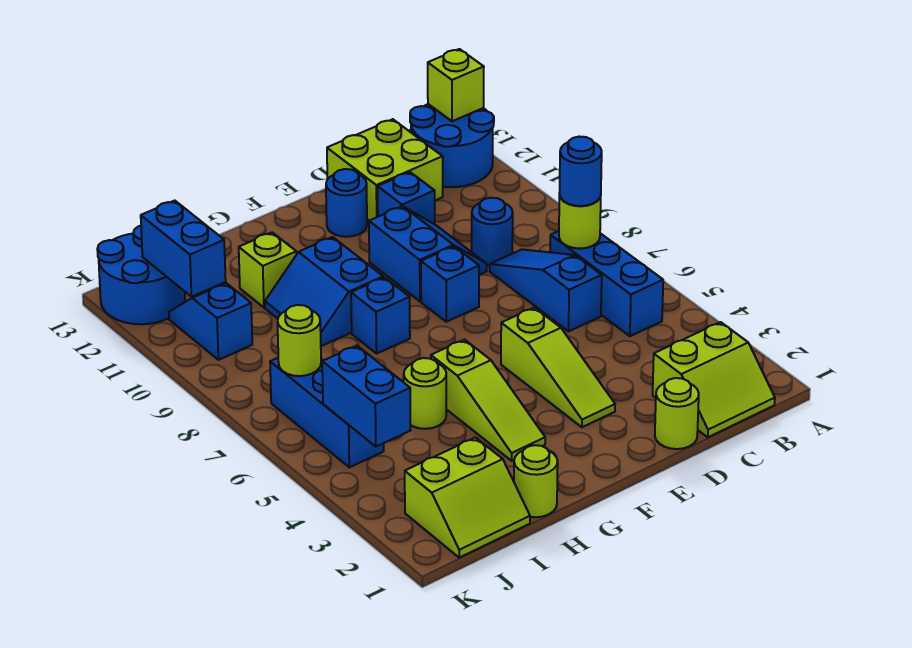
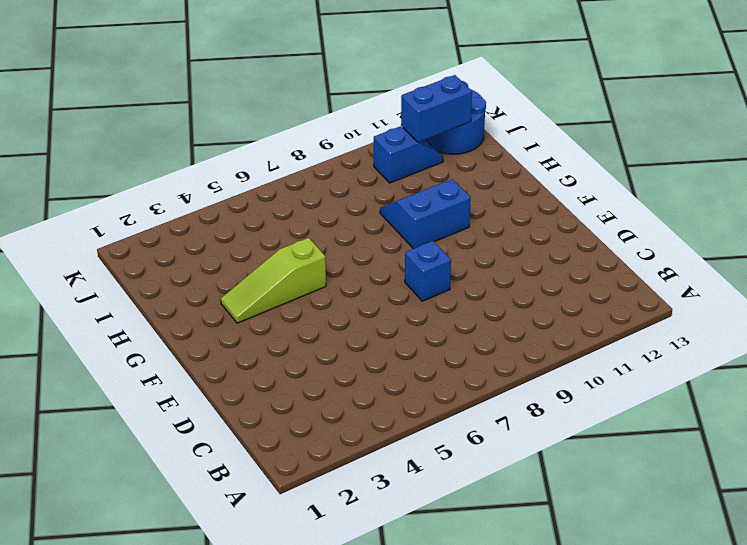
none -> blue 2x2 round brick [410,104,494,187]
none -> lime 2x2 slope [653,322,775,437]
none -> blue 1x3 brick [550,231,663,336]

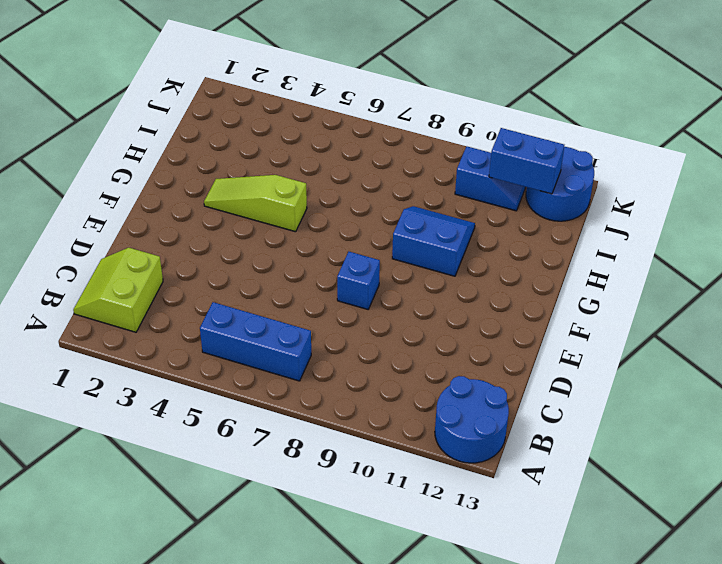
none -> blue 1x3 slope [490,249,602,331]
none -> blue 1x1 round brick [472,198,513,266]
none -> lime 2x2 brick [327,119,443,221]

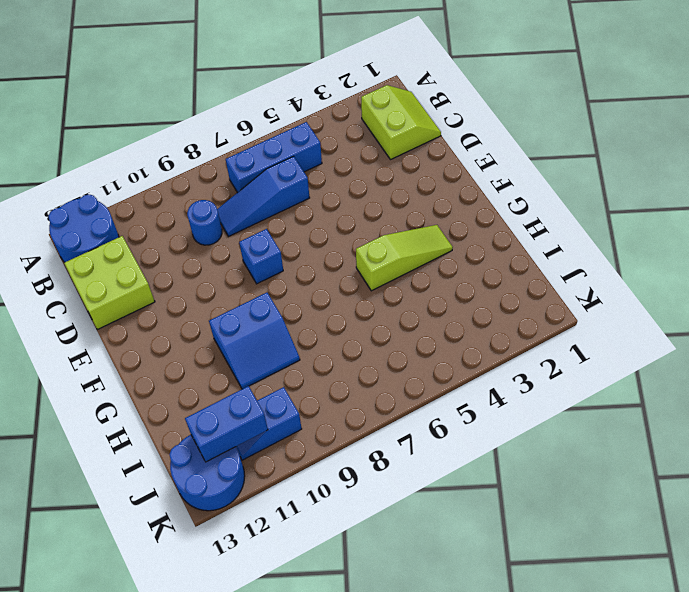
none -> lime 1x1 round brick [655,378,699,449]
none -> blue 2x2 slope [369,206,487,301]
none -> blue 1x1 brick [378,172,435,224]

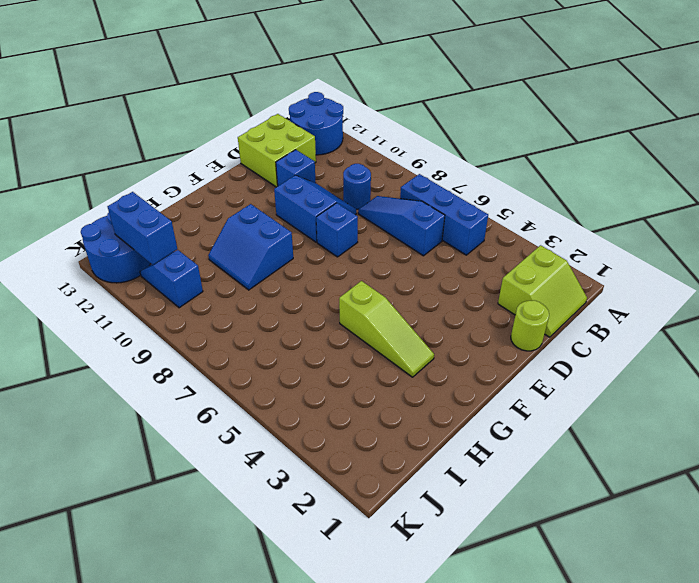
none -> lime 1x3 slope [501,308,615,427]
none -> blue 1x1 round brick [326,169,367,237]
none -> blue 1x1 brick [351,277,410,353]

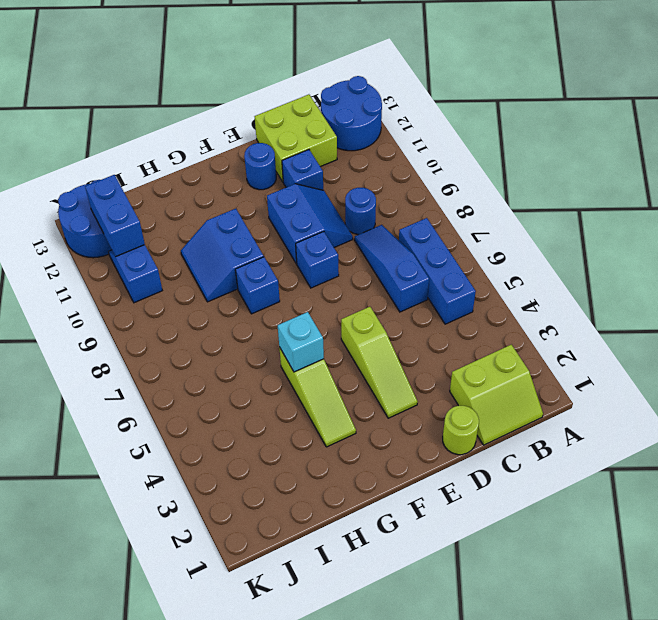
cyan 1x1 brick [278,312,324,372] -> none
none -> lime 1x1 round brick [514,445,558,517]
none -> lime 1x1 round brick [404,358,446,429]
none -> lime 1x1 brick [239,232,296,307]

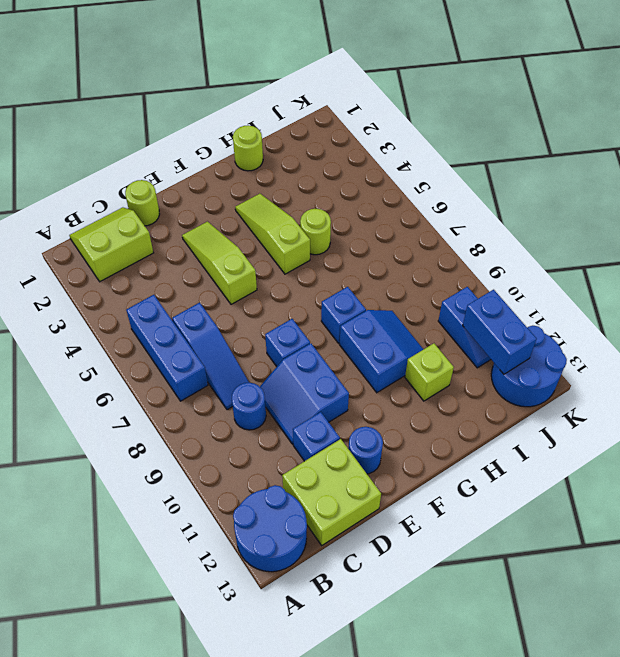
none -> lime 2x2 slope [405,438,530,558]
none -> blue 1x3 brick [270,358,384,467]
none -> lime 1x1 brick [428,49,484,121]

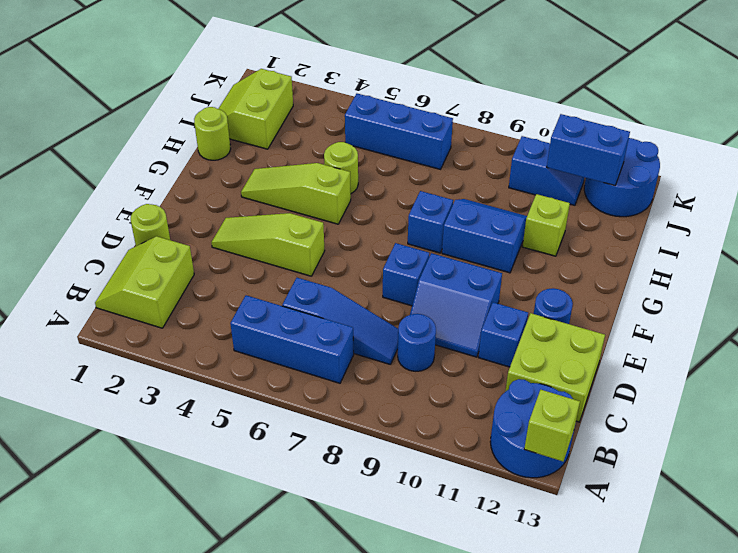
none -> lime 1x1 round brick [559,195,601,249]
none -> blue 1x2 brick [322,346,410,447]
none -> lime 1x1 round brick [278,305,321,376]

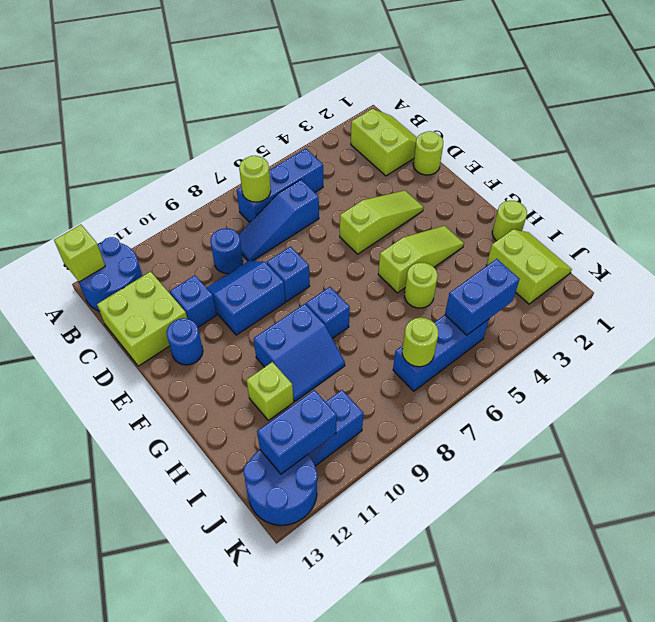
none -> blue 1x1 round brick [559,137,602,206]

